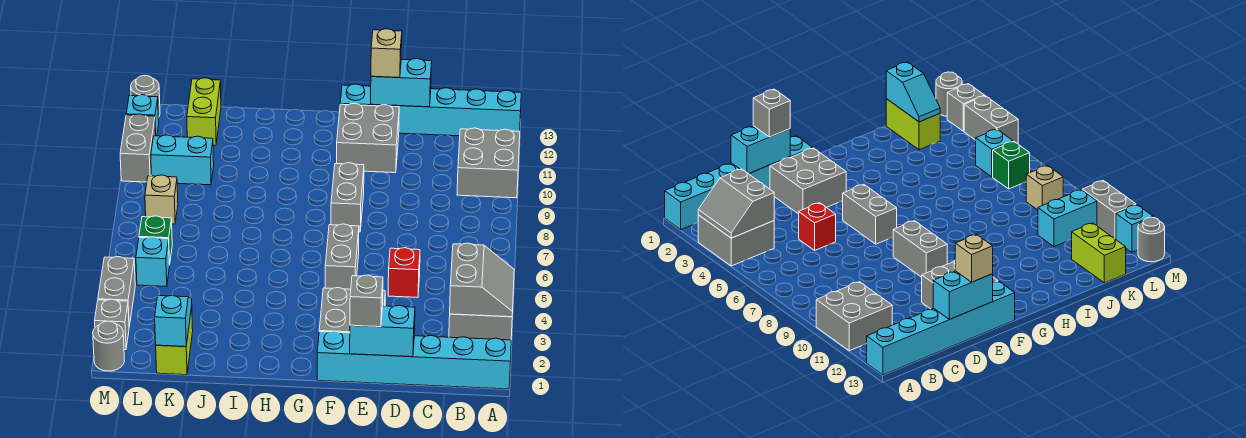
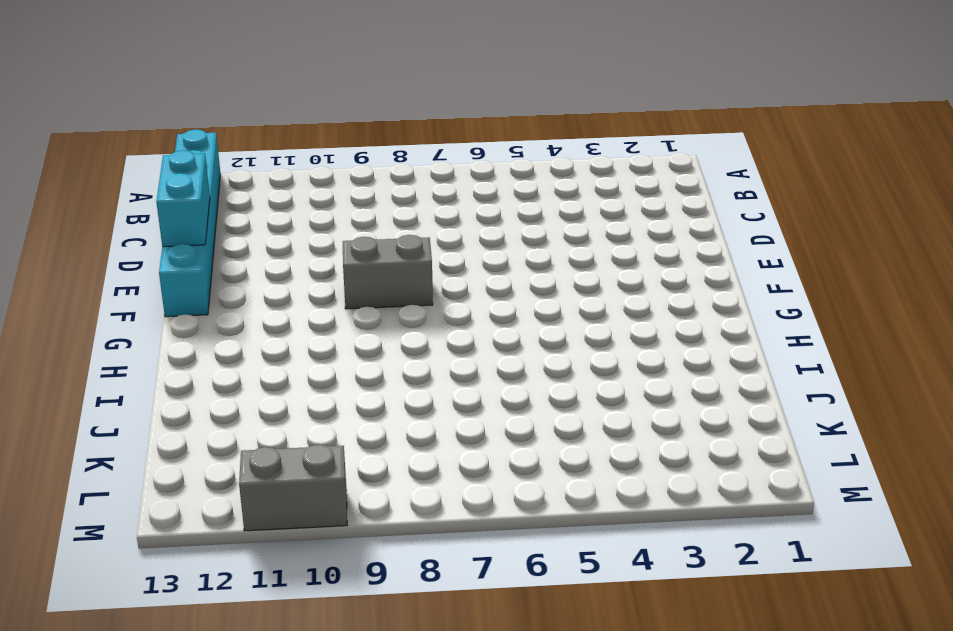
none -> cyan 1x6 brick [317,331,511,389]
none -> grey 2x2 brick [449,314,512,340]
none -> grey 2x2 brick [457,128,520,198]

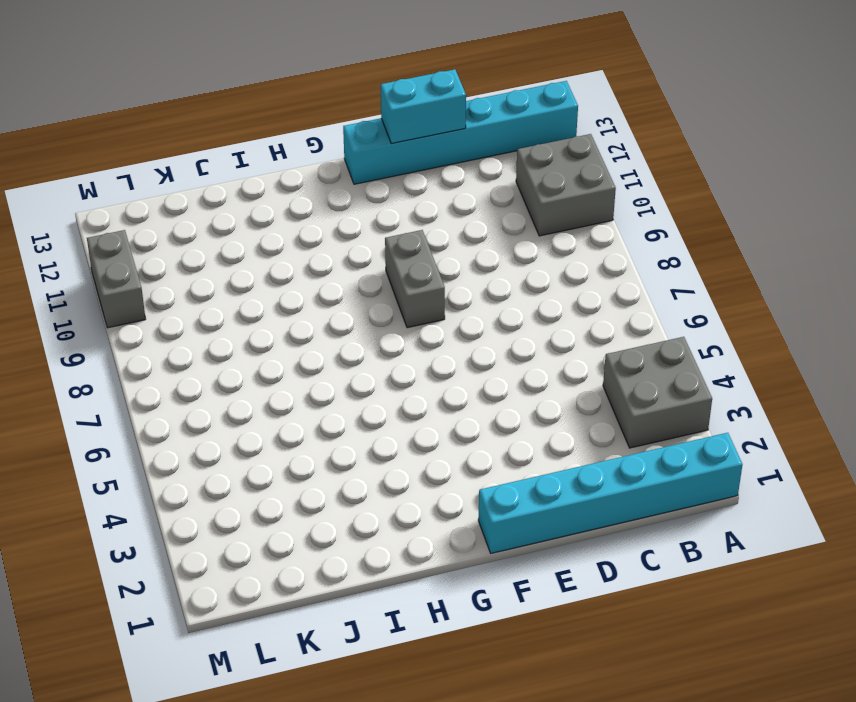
none -> red 1x1 brick [388,248,420,297]
none -> grey 2x2 brick [319,288,385,333]
none -> grey 2x2 brick [337,103,399,173]

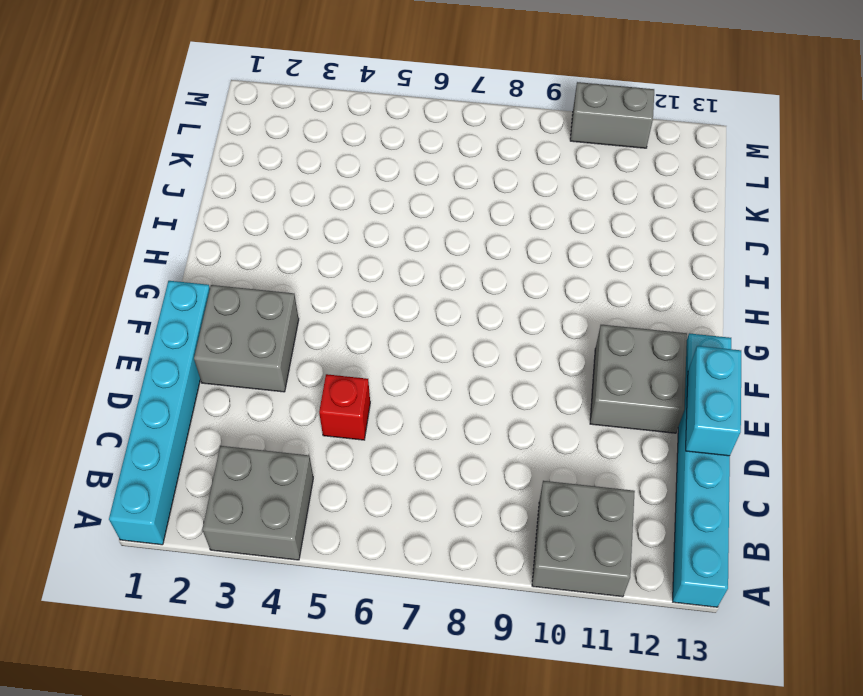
none -> grey 1x2 brick [325,224,359,289]
none -> grey 1x2 brick [331,163,364,232]
none -> lime 1x2 brick [156,306,193,375]

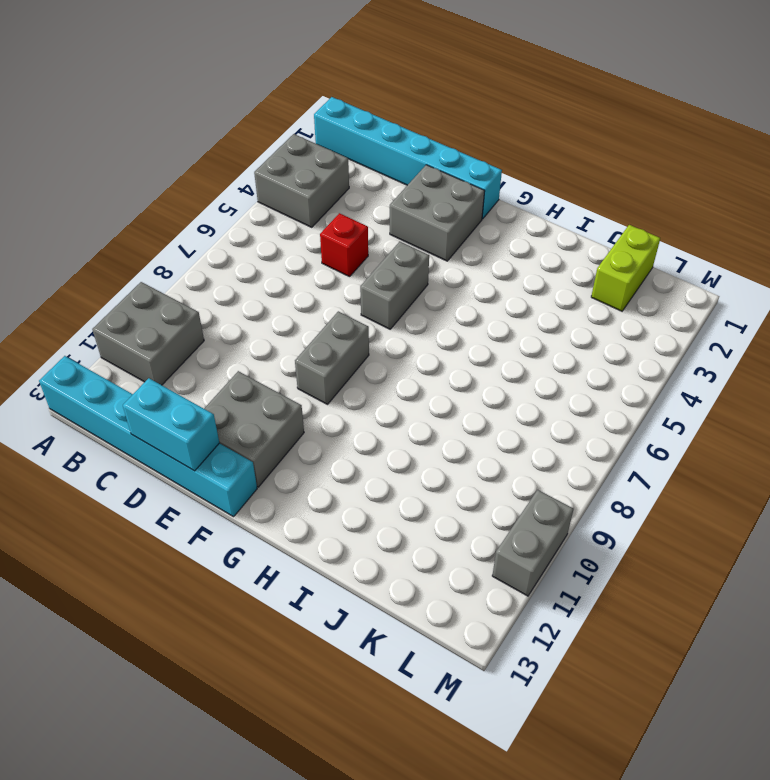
none -> cyan 1x2 brick [151,135,214,185]
none -> lime 1x2 brick [187,78,221,145]
none -> cyan 1x1 brick [136,237,170,287]

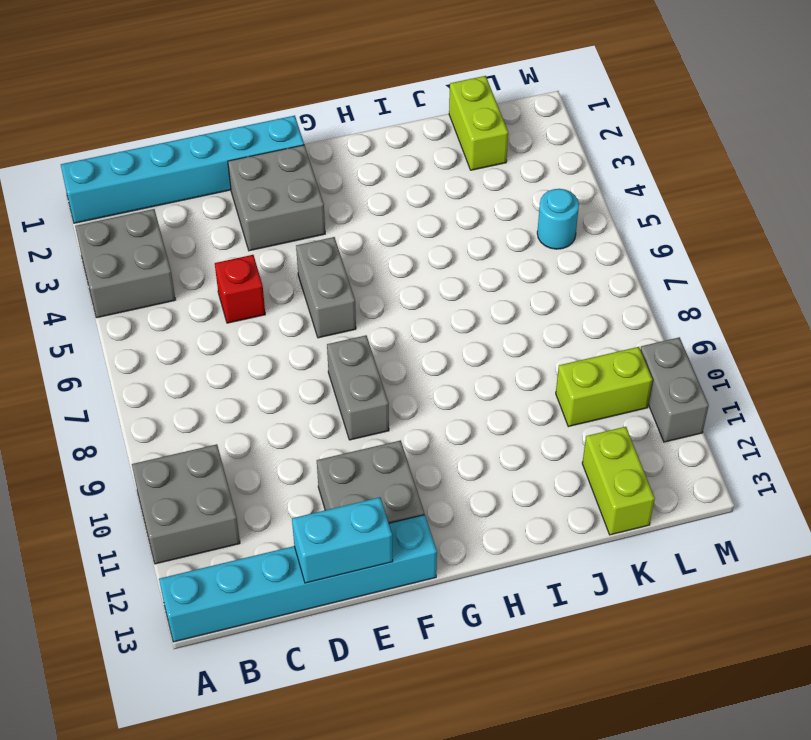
lime 1x2 brick [556,347,652,427] -> cyan 1x2 brick [151,135,214,185]
cyan 1x1 round brick [537,189,579,249] -> cyan 1x1 brick [136,237,170,287]
none -> green 1x1 brick [139,216,172,265]
none -> tan 1x1 brick [145,175,178,224]
none -> grey 1x1 round brick [93,321,124,371]

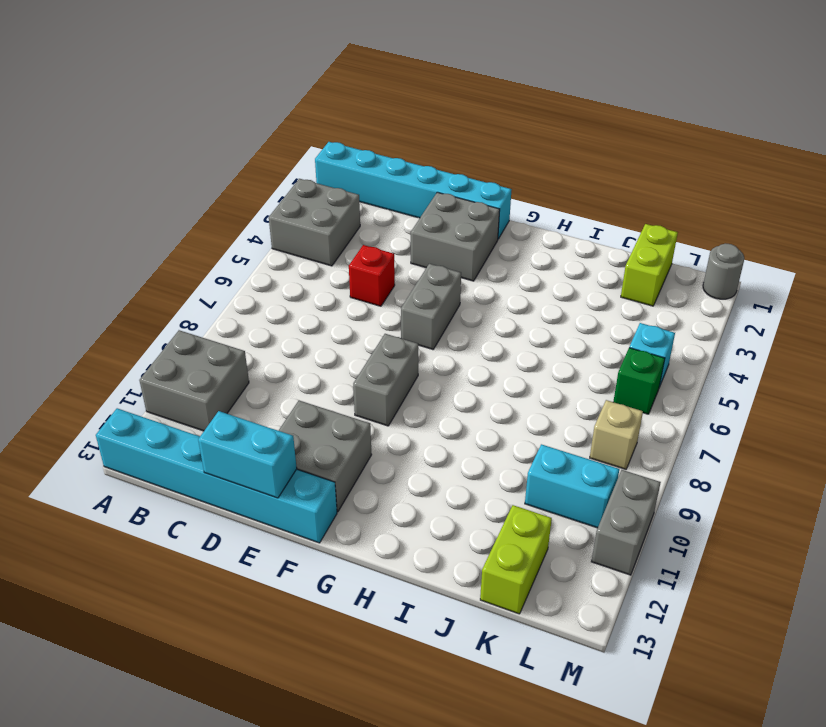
none -> grey 1x1 brick [95,299,129,350]
none -> grey 1x2 brick [98,257,135,326]
none -> cyan 1x1 brick [126,95,159,136]

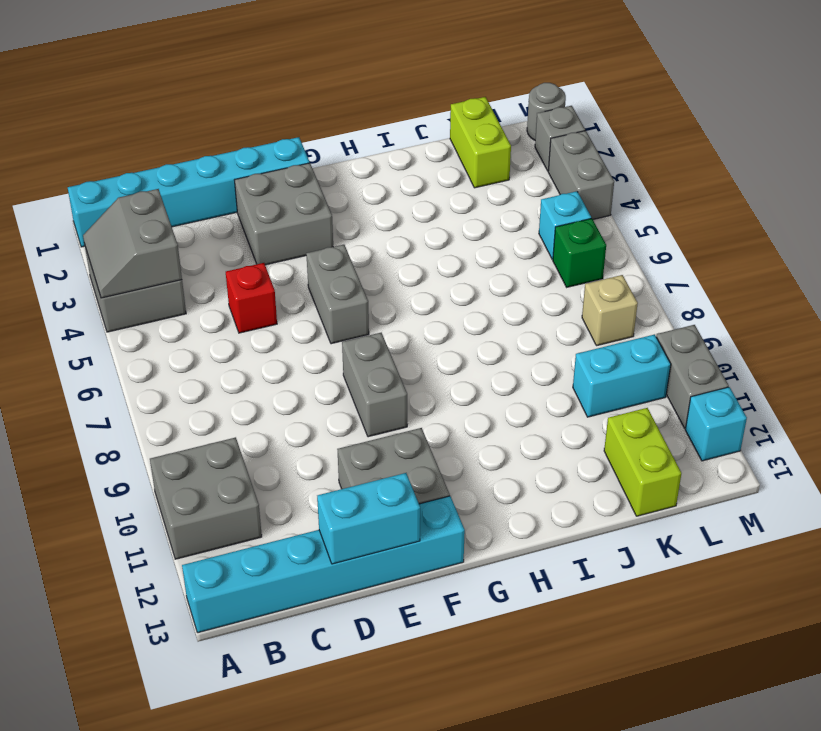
none -> grey 1x1 round brick [131,75,160,117]
none -> cyan 1x2 brick [350,305,415,357]
none -> cyan 1x2 slope [155,295,192,347]

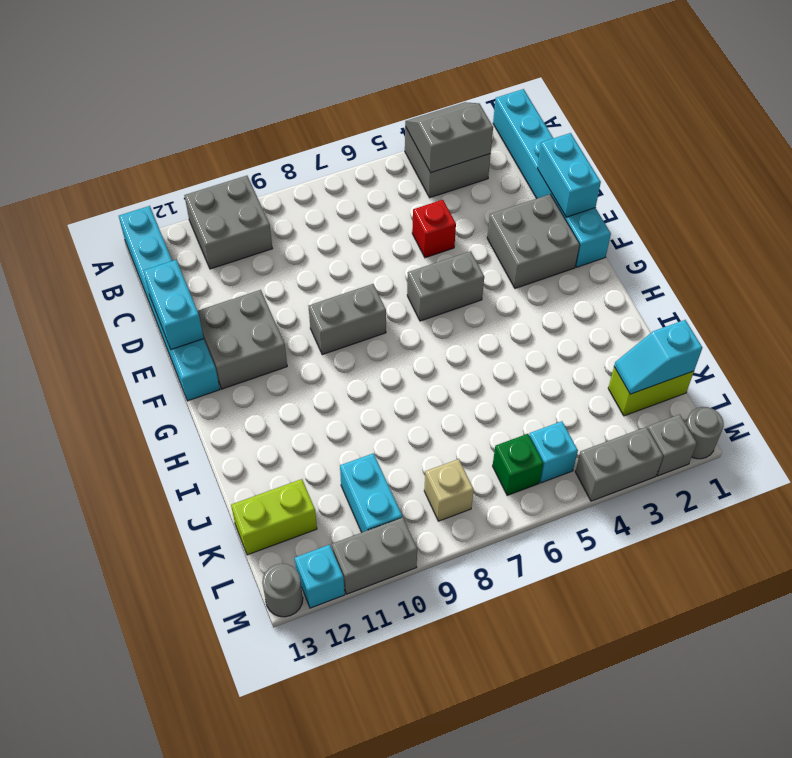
none -> grey 1x1 brick [350,275,383,327]
none -> tan 1x1 brick [371,29,402,78]

